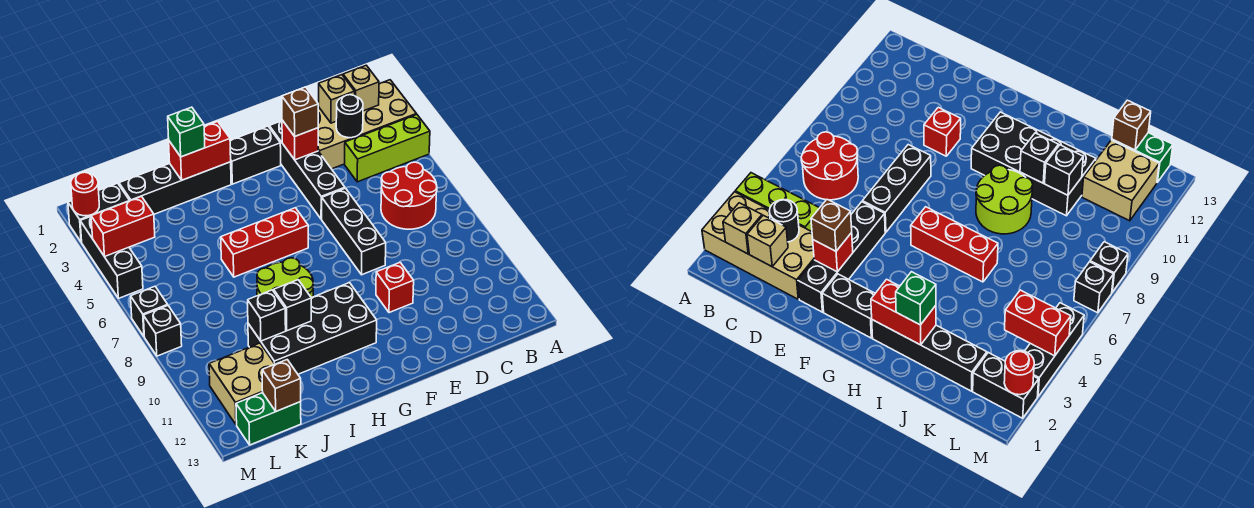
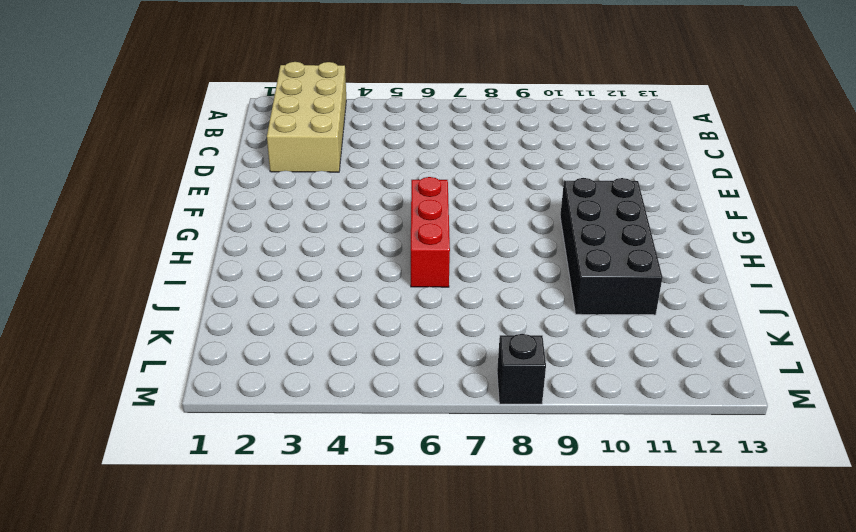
none -> lime 1x3 brick [345,114,430,182]
none -> red 2x2 round brick [381,162,437,229]
none -> black 1x4 brick [269,121,345,219]

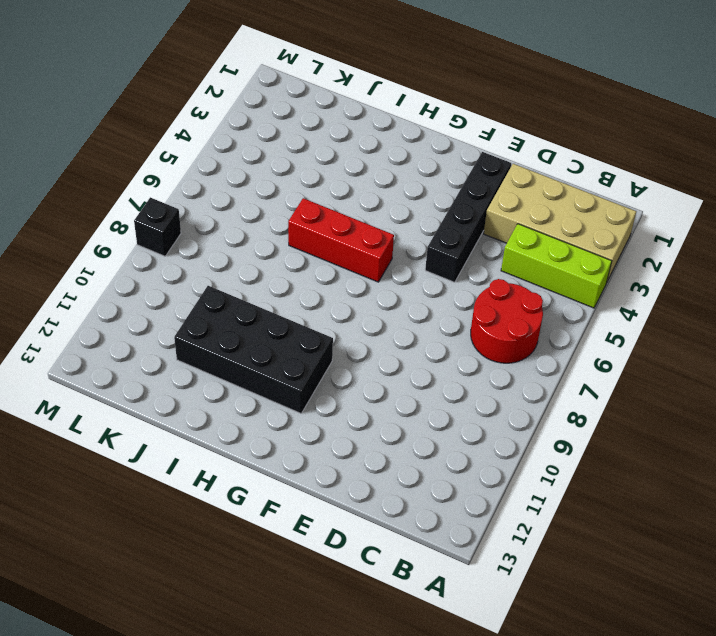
none -> black 1x3 brick [322,188,386,275]
none -> red 1x1 brick [376,263,414,313]
none -> black 1x2 brick [230,126,281,184]

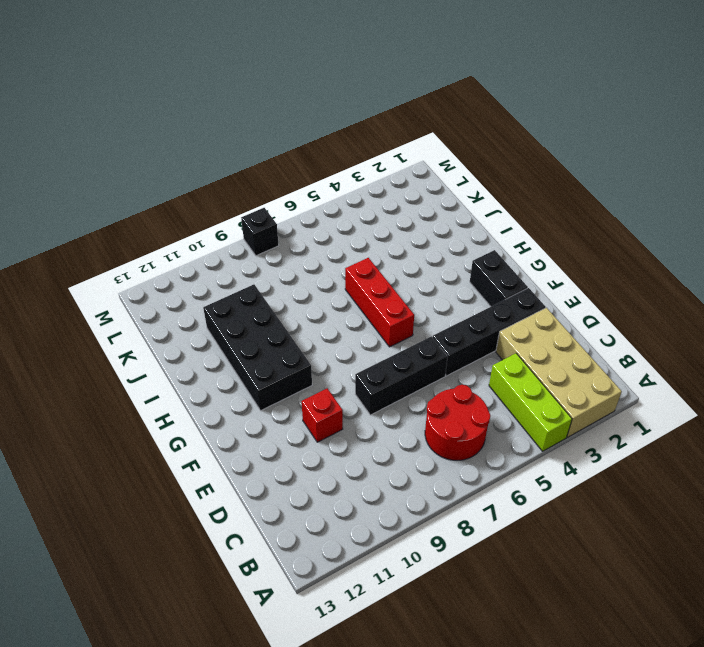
none -> black 1x4 brick [119,162,231,214]
none -> lime 2x2 round brick [257,258,313,298]
none -> tan 2x2 brick [209,343,275,425]

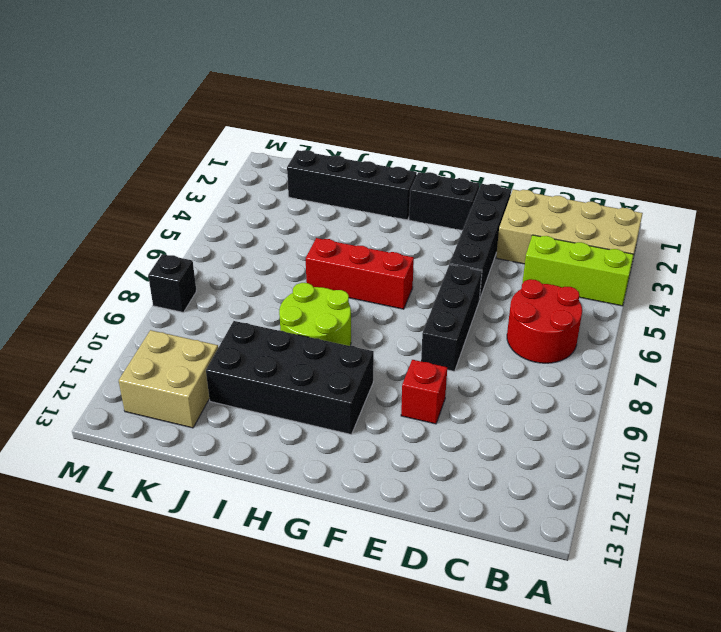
none -> green 1x2 brick [236,393,301,445]
none -> black 1x2 brick [68,183,129,242]
none -> black 1x3 brick [80,217,143,298]

